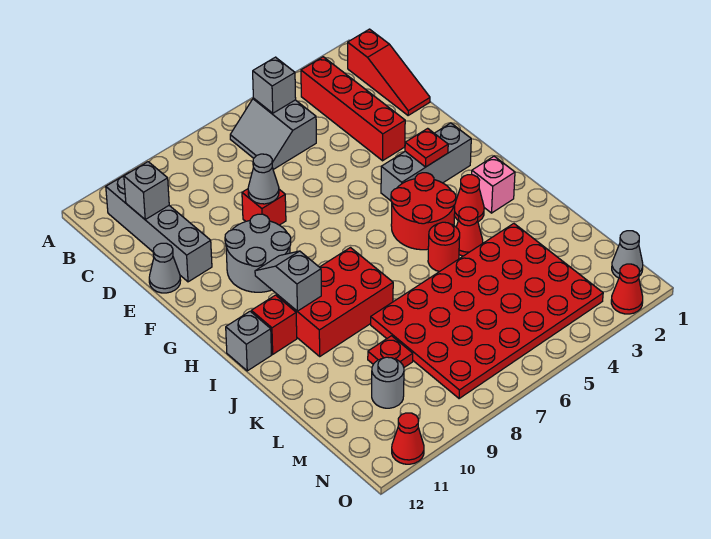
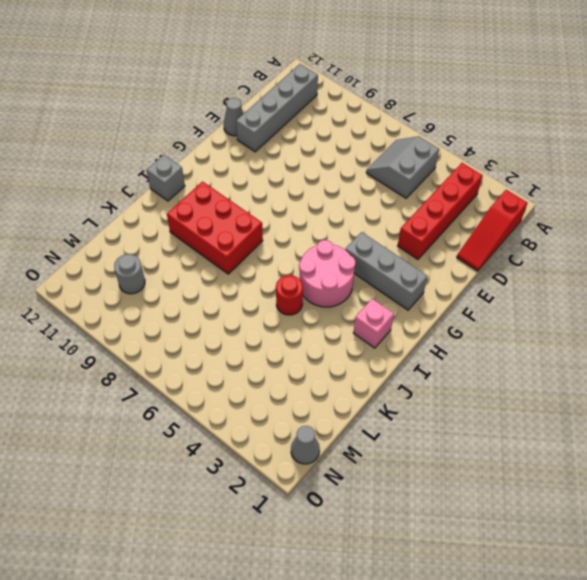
pink 2x2 round brick [299,240,356,307] -> red 2x2 round brick [391,173,456,250]
none -> red 1x1 brick [242,189,286,225]
none -> grey 2x2 round brick [225,214,291,292]
none -> red 1x1 cone [454,175,484,222]

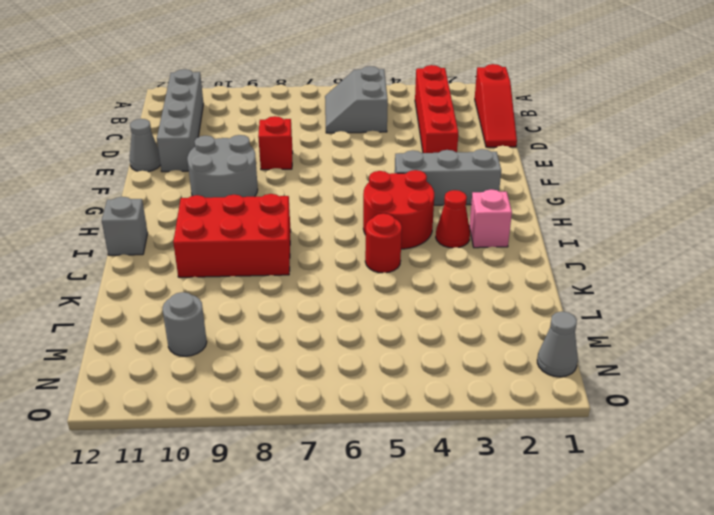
none -> red 1x1 brick [251,295,297,354]
none -> red 1x1 cone [456,207,483,256]
none -> red 4x6 plate [371,224,603,399]

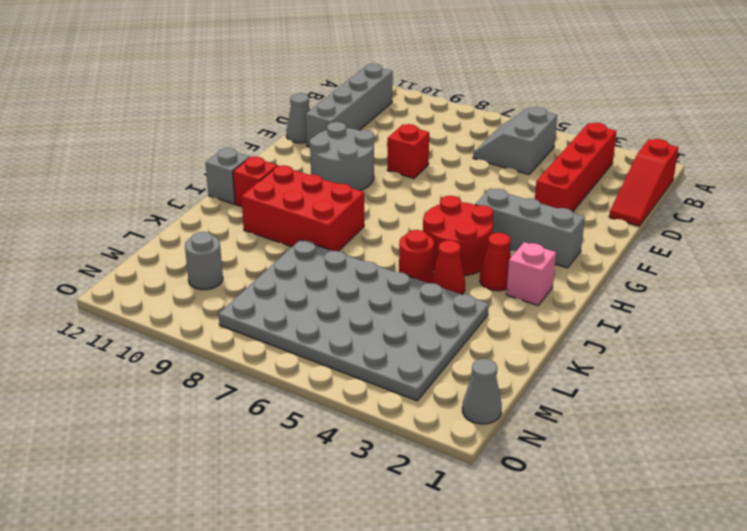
grey 4x6 plate [219,240,489,401] -> red 4x6 plate [371,224,603,399]
none -> red 1x1 plate [368,336,413,367]
none -> red 1x1 cone [611,264,643,314]
none -> red 1x1 cone [392,413,424,464]

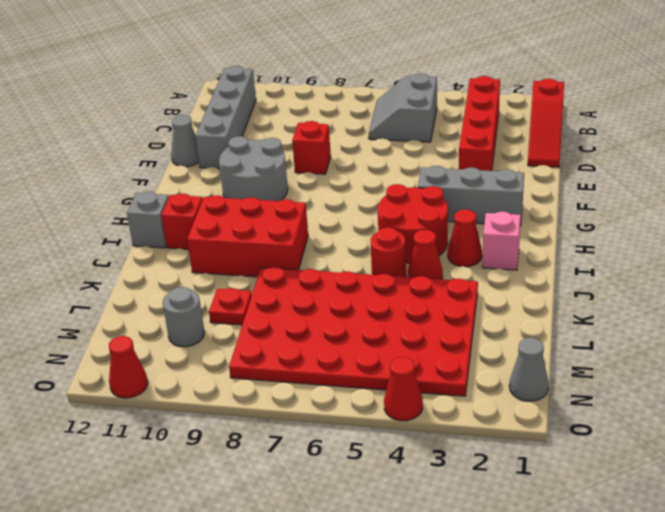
red 1x1 cone [384,357,423,421] -> red 1x1 cone moved to [611,264,643,314]
none -> grey 1x1 brick [253,57,296,113]
none -> grey 1x1 brick [124,162,169,219]
none -> grey 1x1 cone [248,154,279,204]

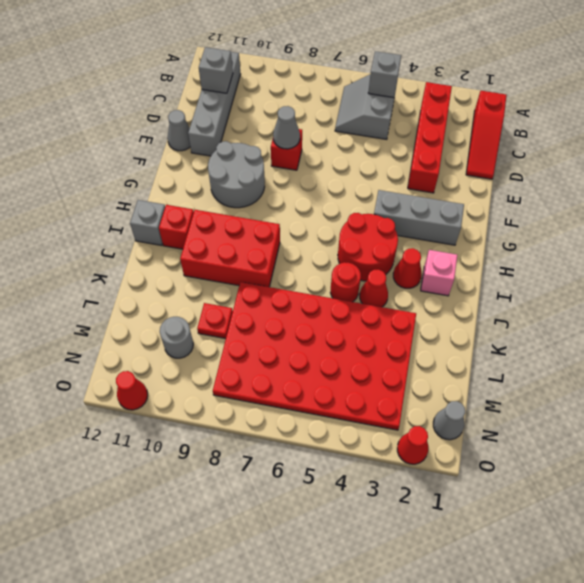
none -> red 1x1 plate [405,128,448,167]
none -> grey 1x2 slope [255,251,321,311]

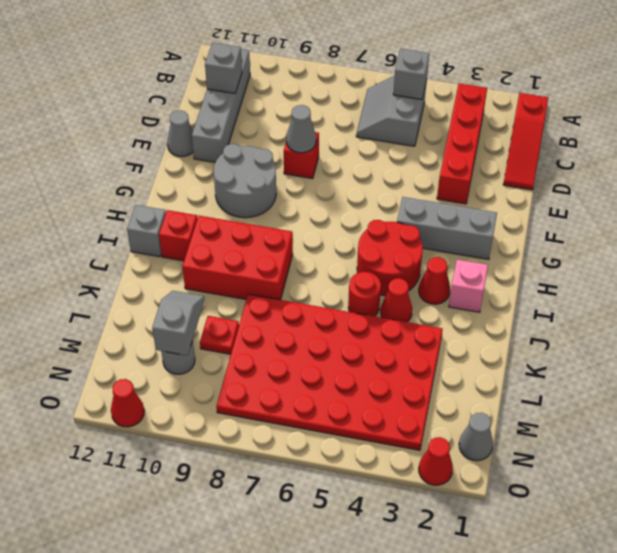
grey 1x2 slope [152,291,204,356] -> grey 1x2 slope moved to [255,251,321,311]
none -> red 1x1 plate [405,128,448,167]

